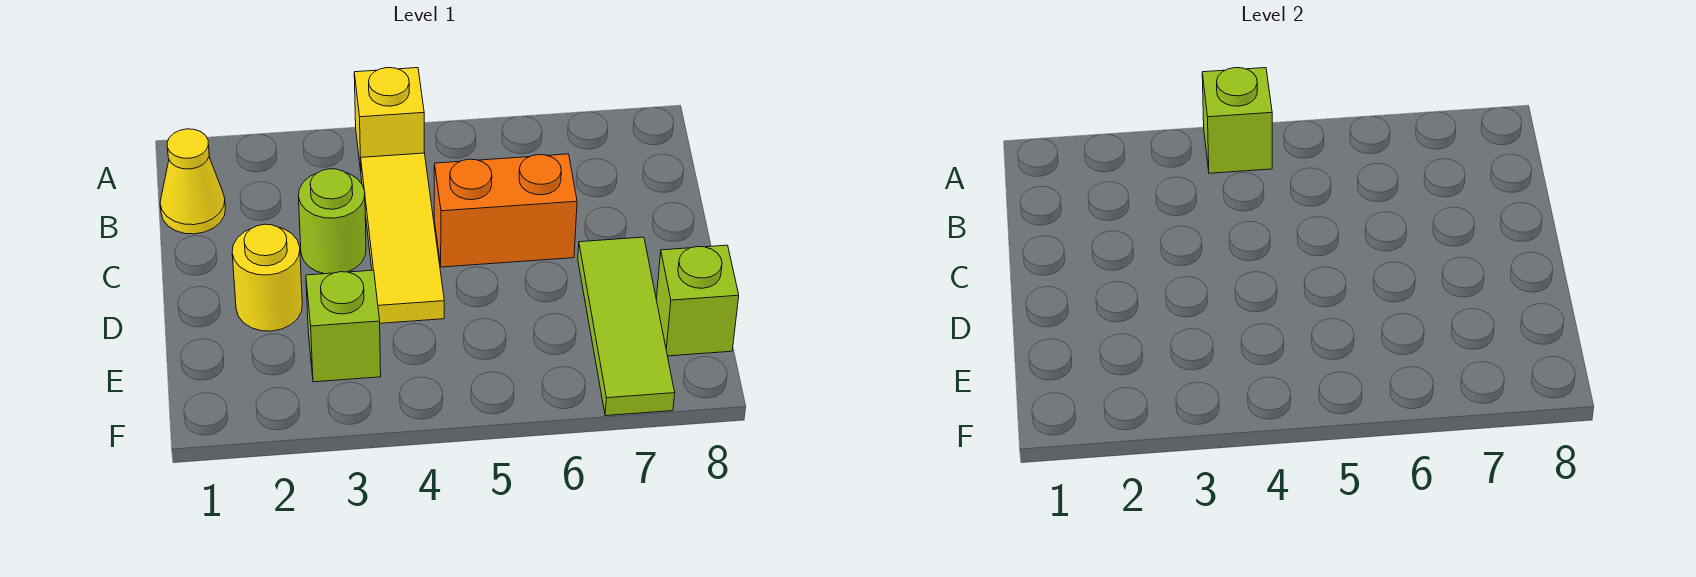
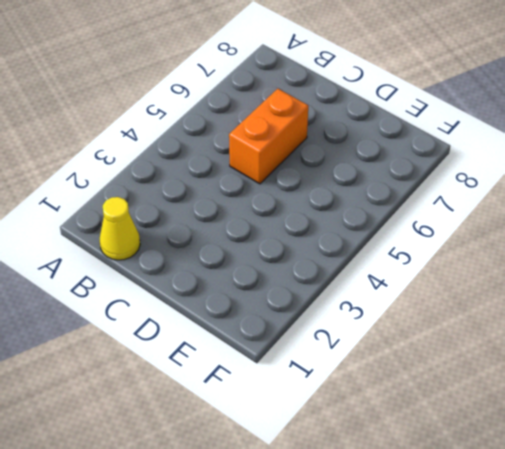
none -> yellow 1x1 brick [354,68,424,170]
none -> yellow 1x3 tile [361,153,444,323]

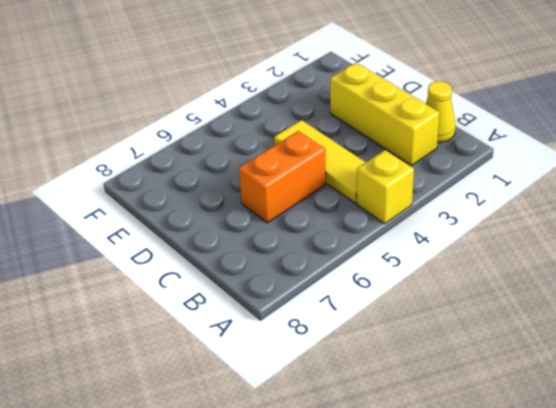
yellow 1x3 brick [330,63,439,165] -> yellow 1x1 round brick [232,224,302,331]
none -> lime 1x1 round brick [298,169,366,274]
none -> lime 1x3 tile [578,237,675,416]

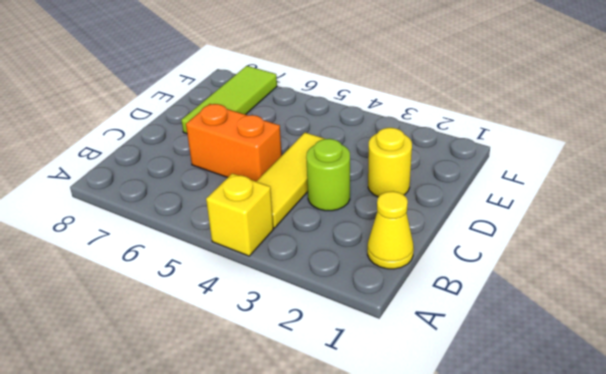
none -> lime 1x1 brick [306,270,381,382]
none -> lime 1x1 brick [656,245,739,356]

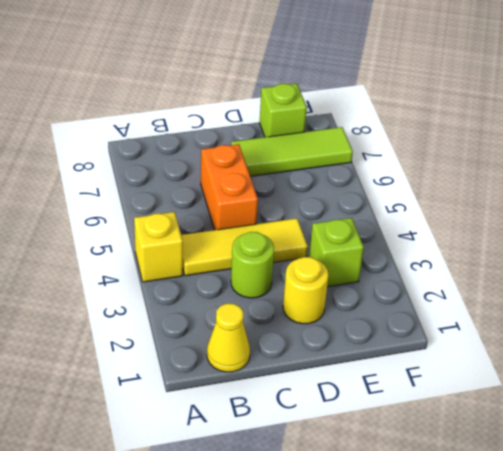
none -> lime 1x1 brick [1202,68,1272,173]

